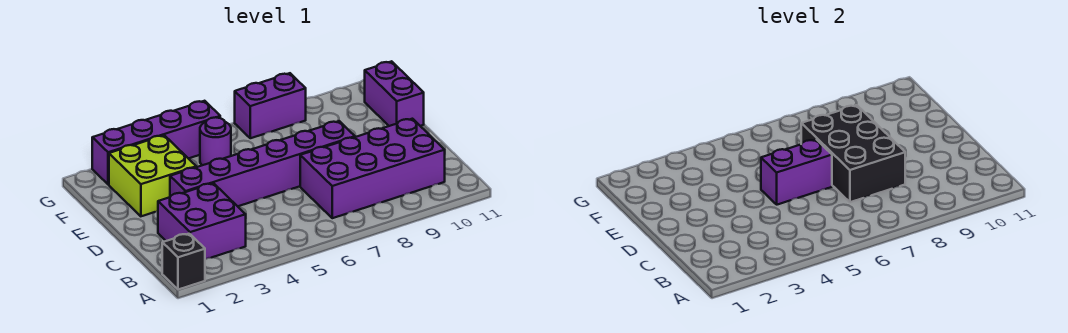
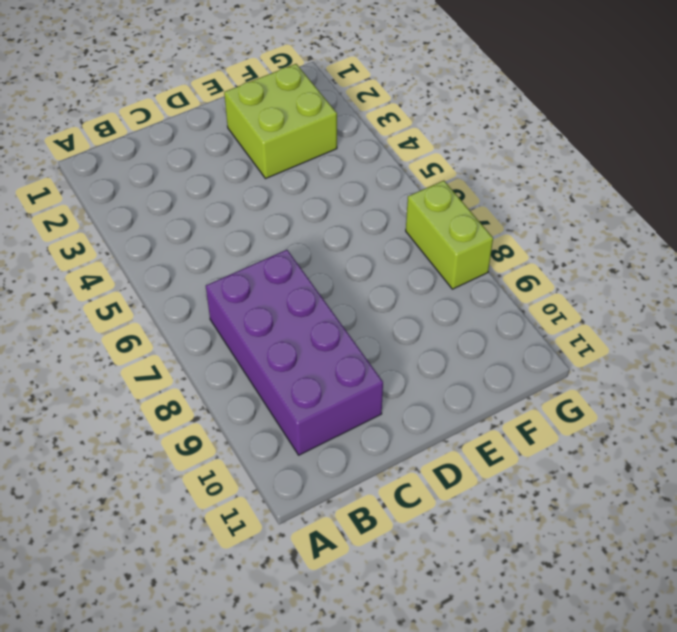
lime 1x2 brick [406,181,493,289] -> purple 1x2 brick [235,73,306,138]
none -> black 1x1 brick [162,234,205,290]
none -> purple 2x2 brick [158,183,246,259]

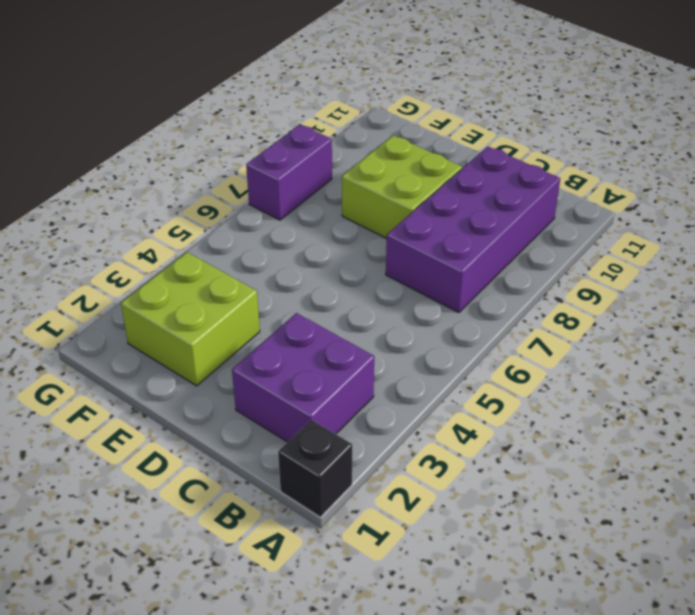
lime 2x2 brick [342,135,462,238] -> purple 1x6 brick [170,121,355,206]
none -> purple 1x2 brick [365,61,424,126]
none -> purple 1x1 round brick [200,117,231,165]

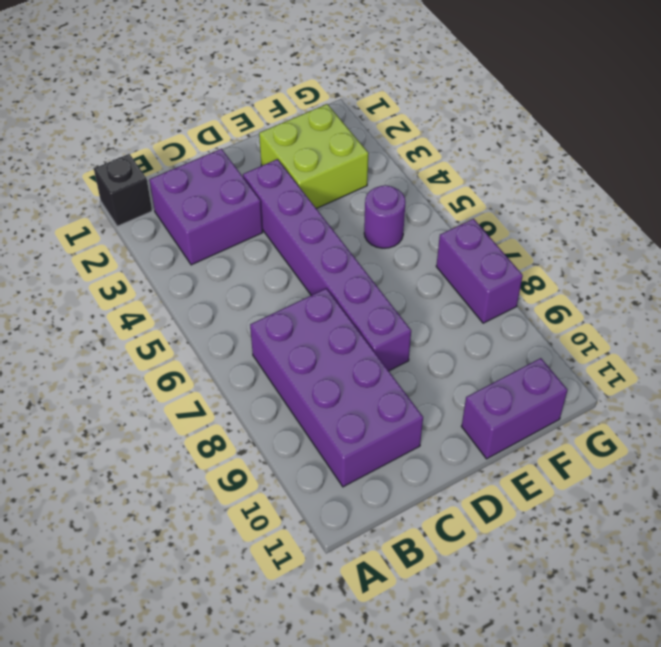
none -> purple 1x4 brick [92,101,220,184]
none -> black 2x3 brick [801,105,905,202]

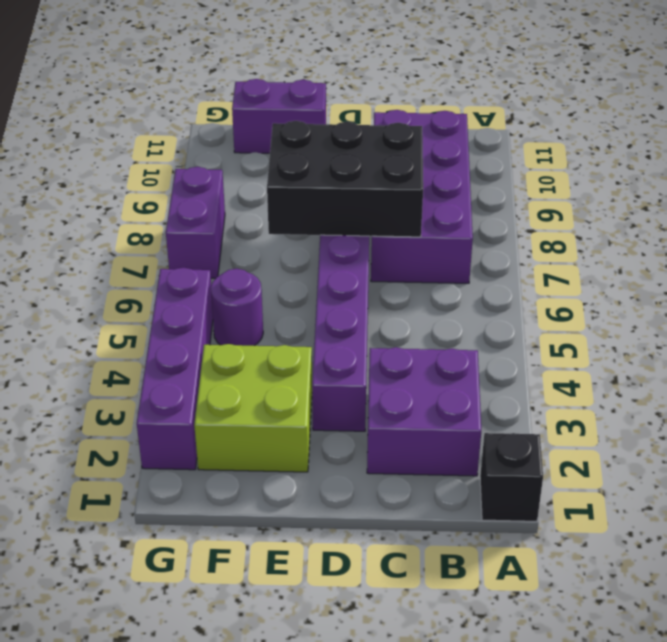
none -> purple 1x2 brick [761,140,832,205]

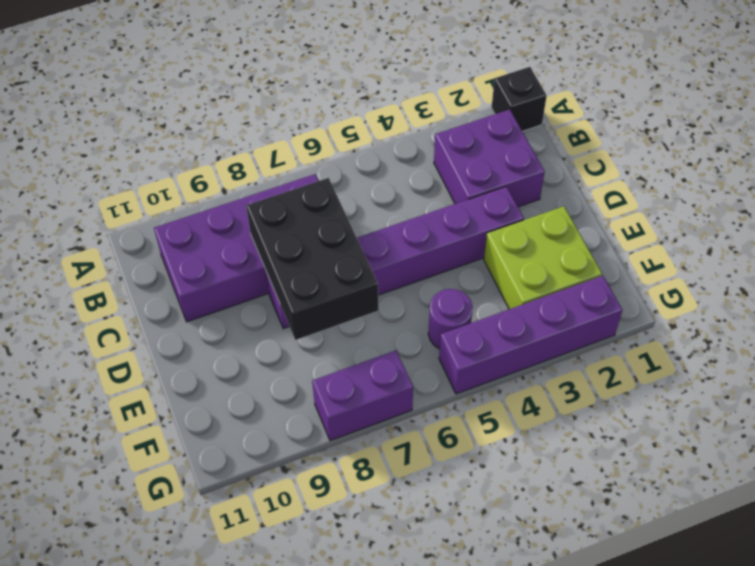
none -> purple 1x2 brick [365,61,424,126]
none -> purple 1x2 brick [761,140,832,205]

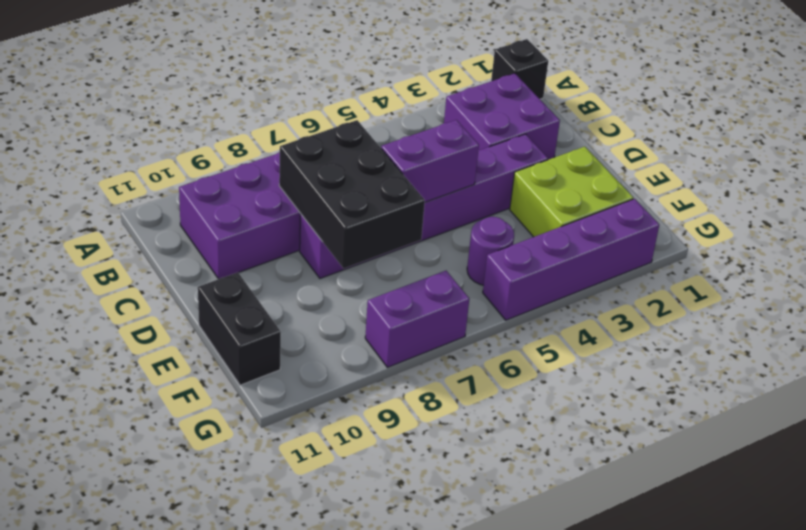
black 1x2 brick [198,272,281,385] -> purple 1x2 brick [365,61,424,126]

